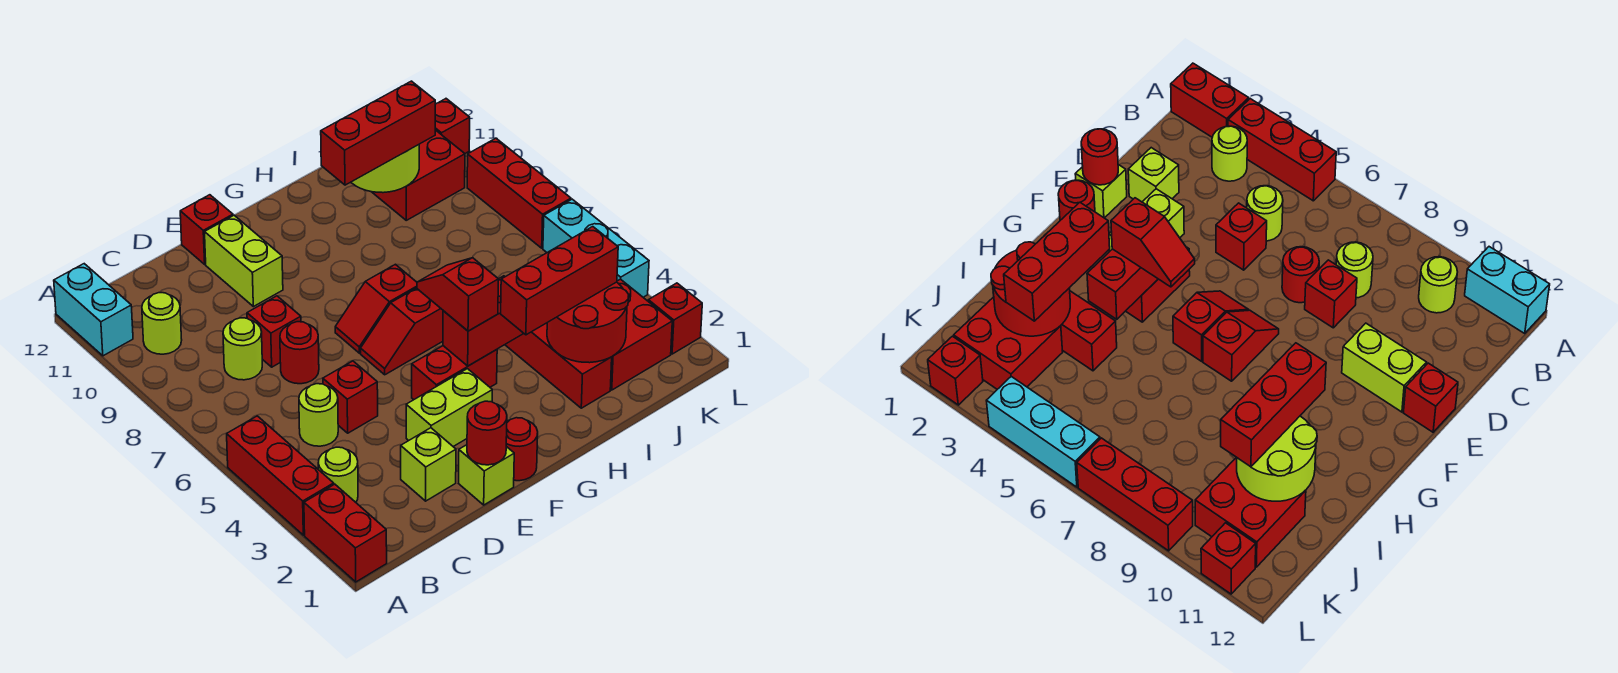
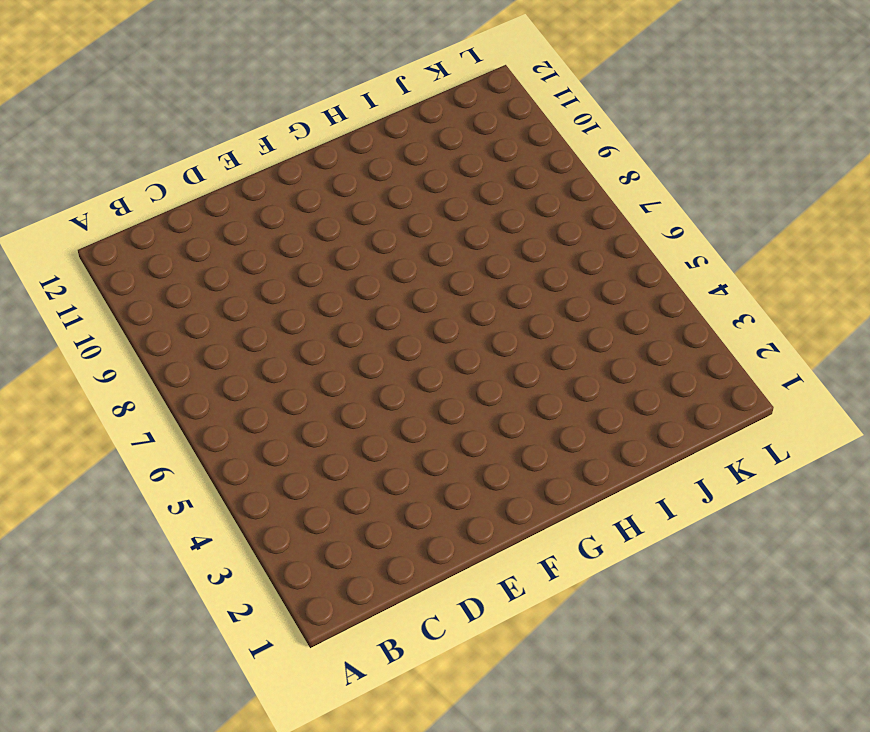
none -> red 1x2 brick [304,484,387,582]
none -> red 1x3 brick [227,416,334,535]
none -> cyan 1x2 brick [54,264,133,356]
none -> lime 1x1 round brick [318,447,358,502]

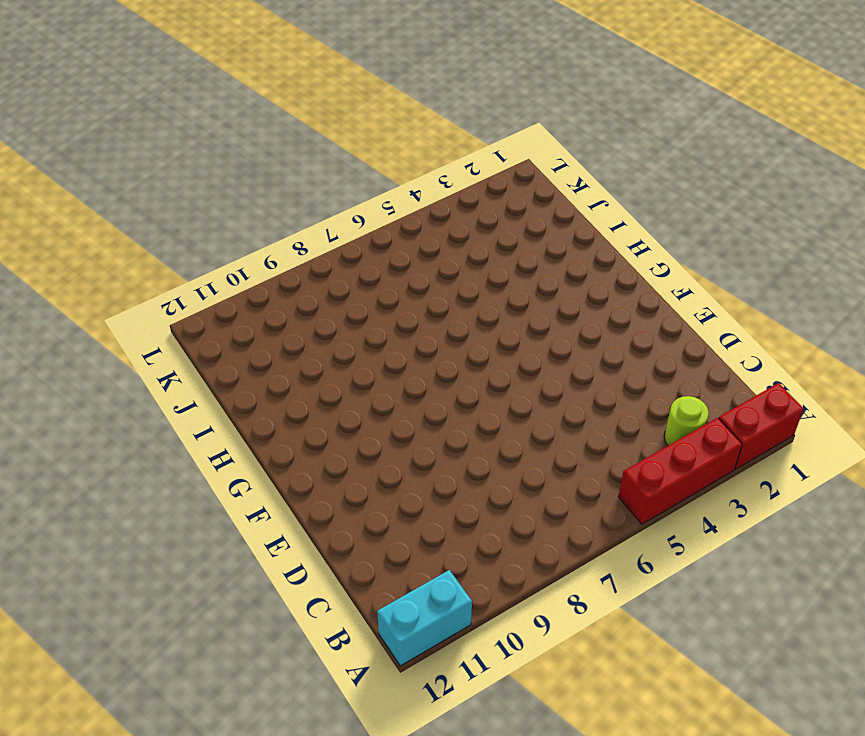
none -> lime 1x1 round brick [142,293,182,354]
none -> lime 1x1 round brick [299,384,338,446]
none -> lime 1x1 round brick [223,318,262,380]
none -> lime 1x1 brick [401,428,456,501]

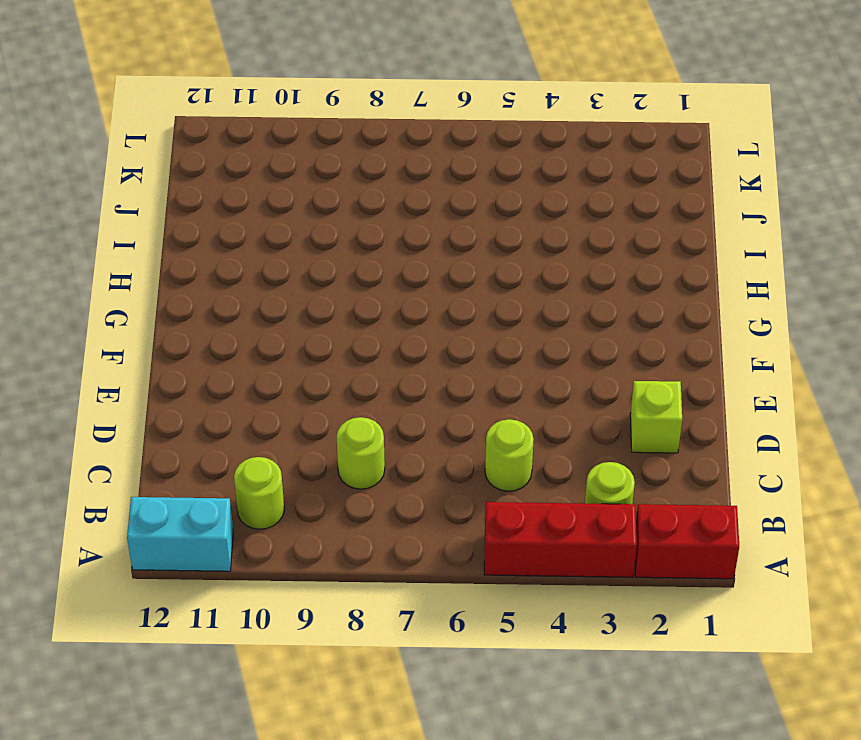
none -> red 1x1 brick [323,361,378,433]
none -> red 1x1 round brick [280,322,319,384]
none -> red 1x1 brick [247,296,301,367]
none -> lime 1x1 brick [459,445,514,505]

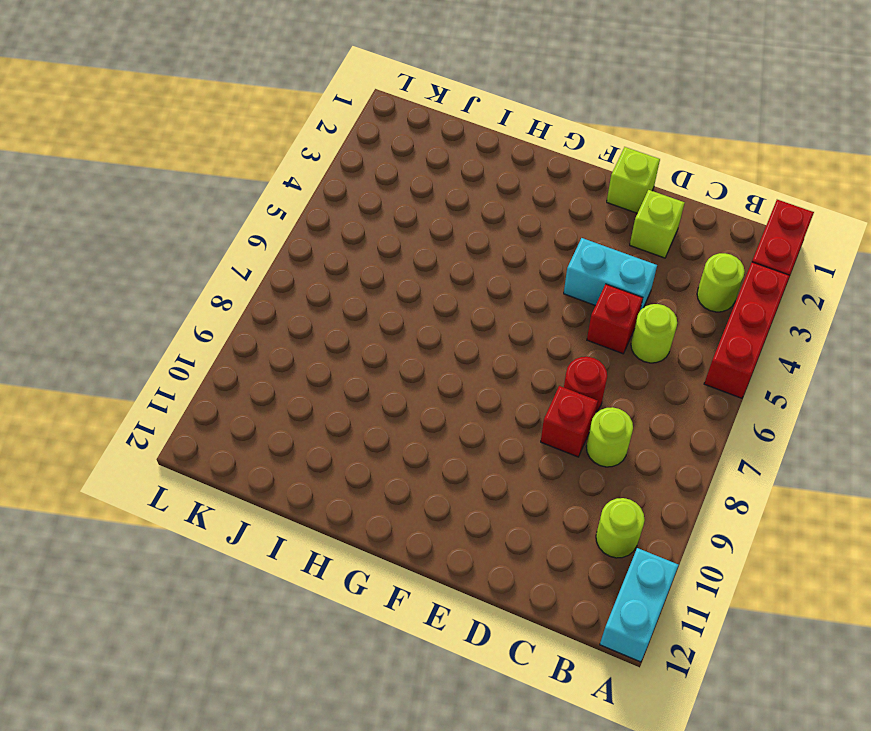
cyan 1x2 brick [564,238,657,310] -> none
none -> lime 1x2 brick [406,369,492,447]
none -> lime 1x2 brick [205,215,283,307]
none -> red 1x1 brick [180,195,233,264]
none -> red 1x1 round brick [506,418,538,481]

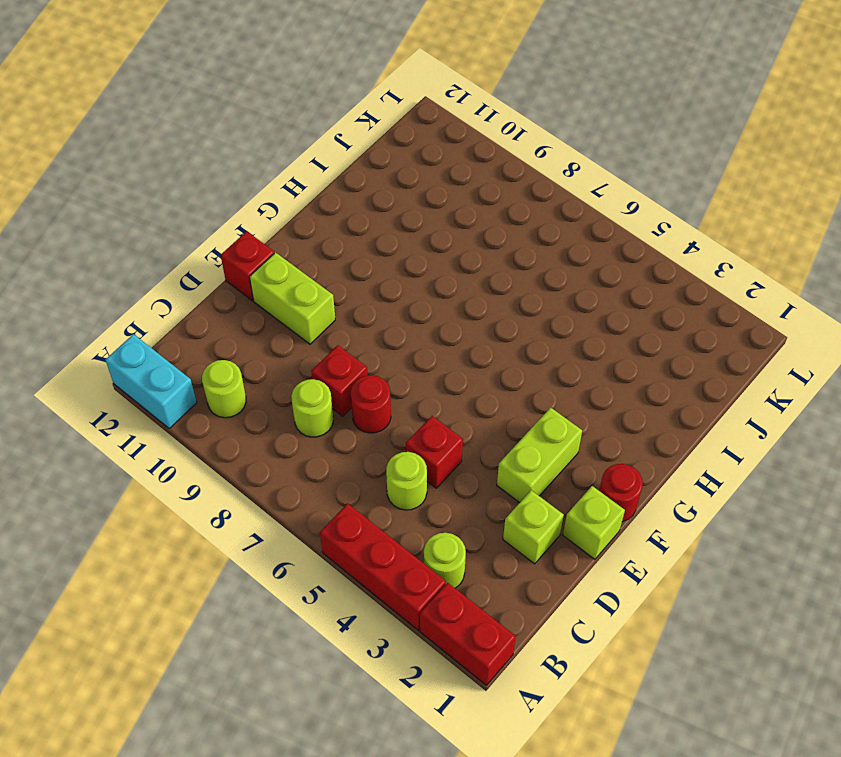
none -> red 1x2 brick [412,346,497,400]
none -> red 1x2 slope [361,288,443,375]
none -> red 1x2 slope [335,264,417,353]
none -> red 1x3 brick [505,323,612,408]

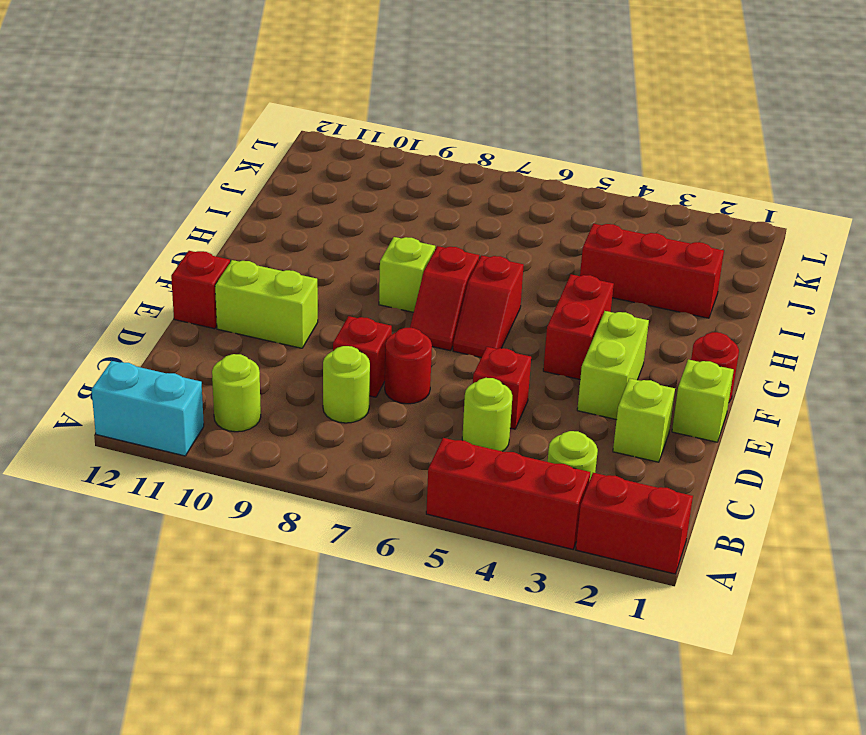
lime 1x1 brick [379,237,435,312] -> none
none -> red 2x2 brick [610,279,672,390]
none -> red 2x2 brick [372,130,465,220]
none -> red 1x1 brick [648,283,702,354]
none -> cyan 1x3 brick [543,199,649,297]

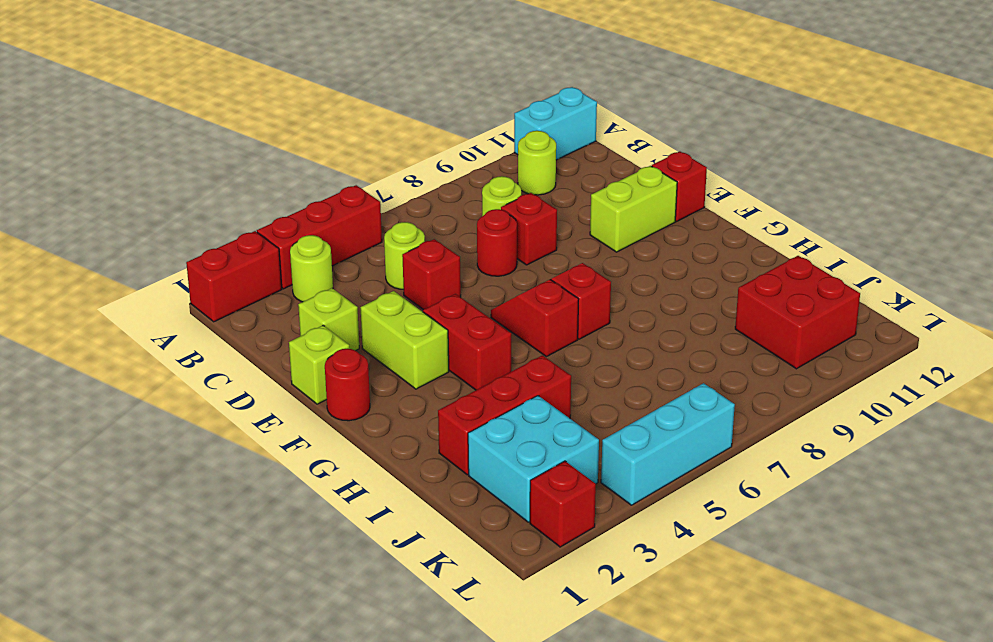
cyan 2x2 brick [468,396,599,522] -> red 2x2 brick [610,279,672,390]
none -> red 1x3 brick [467,138,571,248]
none -> red 1x1 brick [435,99,470,153]
none -> red 1x1 round brick [467,401,507,465]
none -> red 1x2 brick [443,276,524,366]

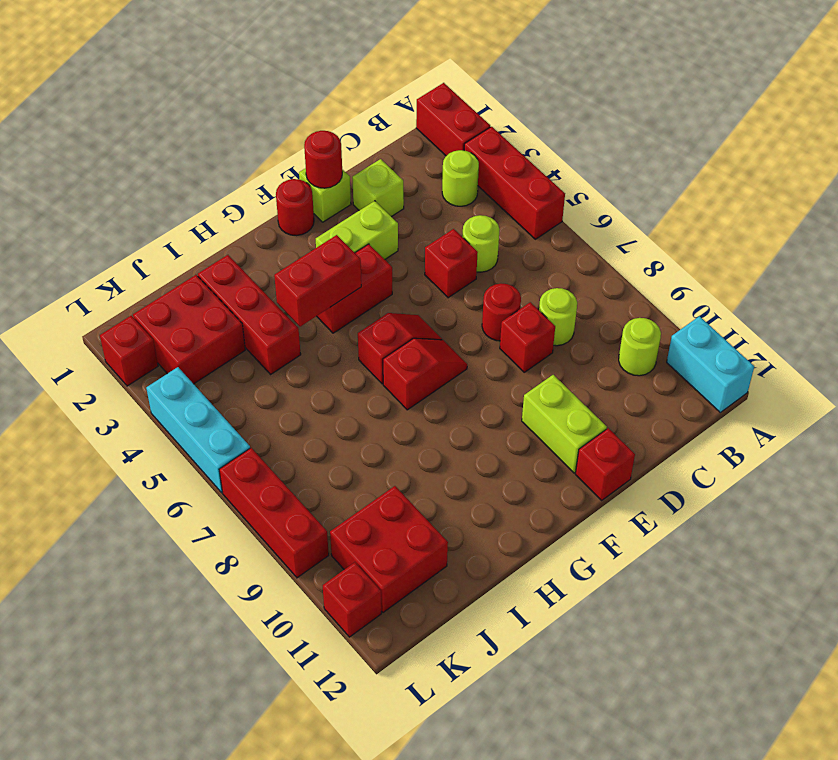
none -> red 2x2 round brick [547,282,629,363]
none -> lime 2x2 round brick [351,145,419,193]
none -> red 1x2 slope [417,258,498,331]
none -> red 1x3 brick [501,227,618,335]

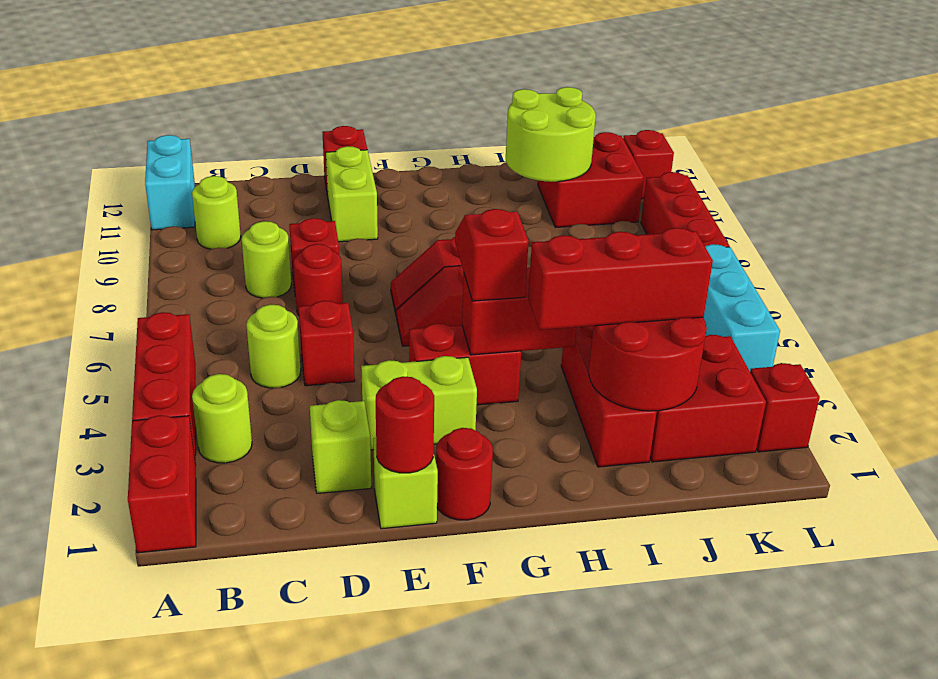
none -> red 1x3 brick [321,81,435,185]

